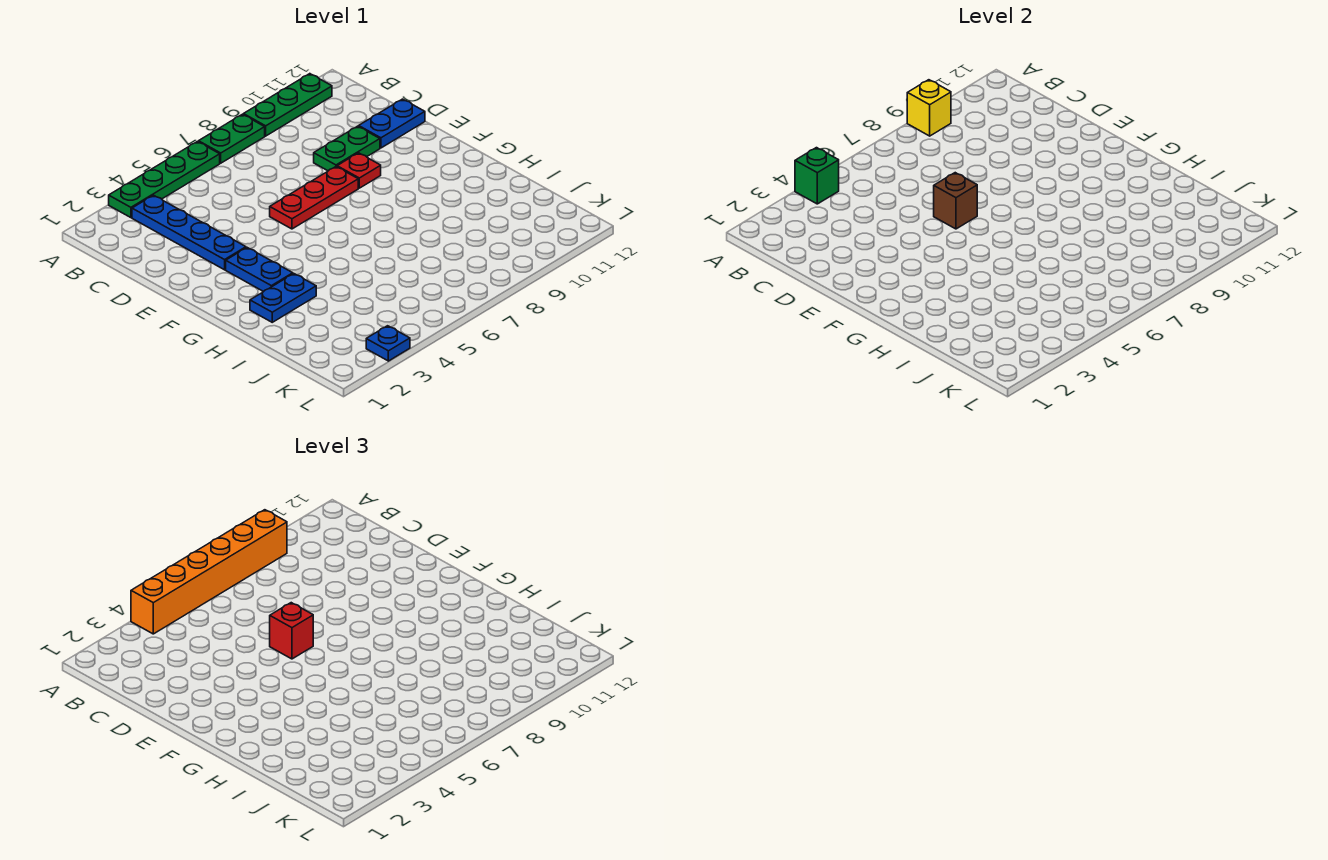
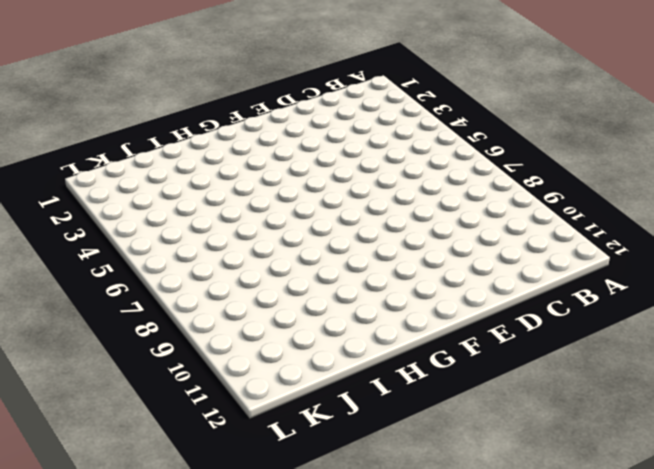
none -> green 1x4 plate [109,142,220,218]
none -> green 1x2 plate [199,114,265,163]
none -> green 1x3 plate [243,74,332,136]

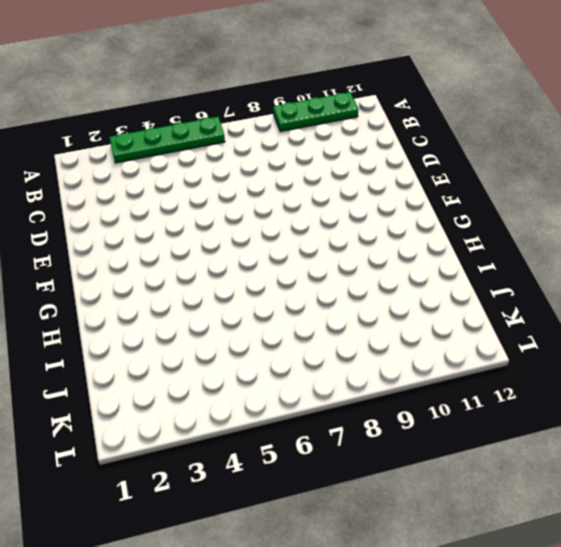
none -> green 1x2 plate [199,114,265,163]
none -> blue 1x4 plate [132,195,246,270]
none -> green 1x2 plate [314,126,380,171]

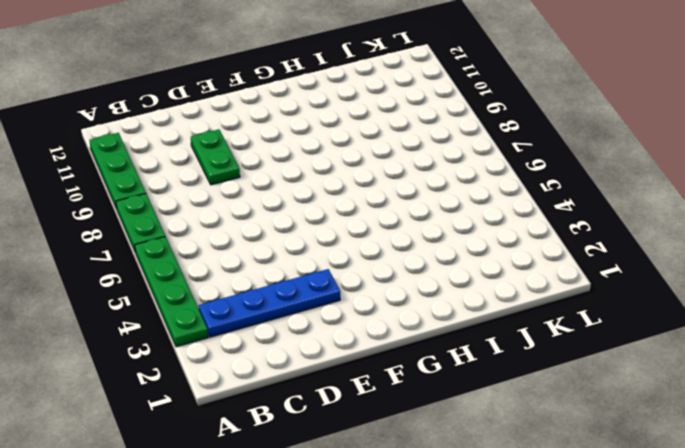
none -> blue 1x2 plate [359,99,425,148]
none -> red 1x3 plate [270,167,358,229]
none -> red 1x1 plate [337,153,381,188]

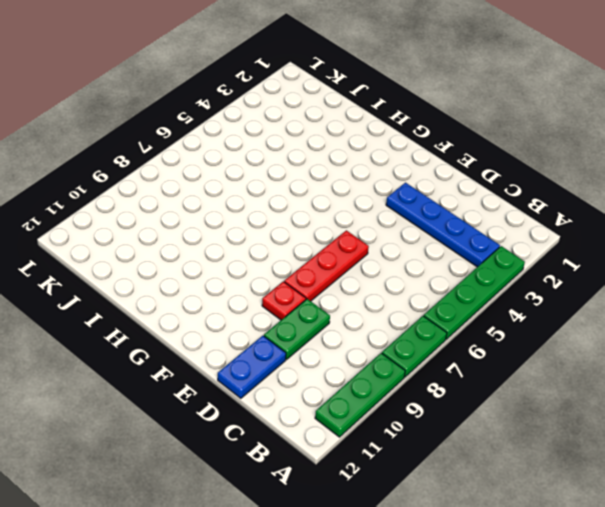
none -> blue 1x2 plate [226,248,293,292]
none -> blue 1x2 plate [250,274,316,322]
none -> blue 1x1 plate [366,326,410,361]

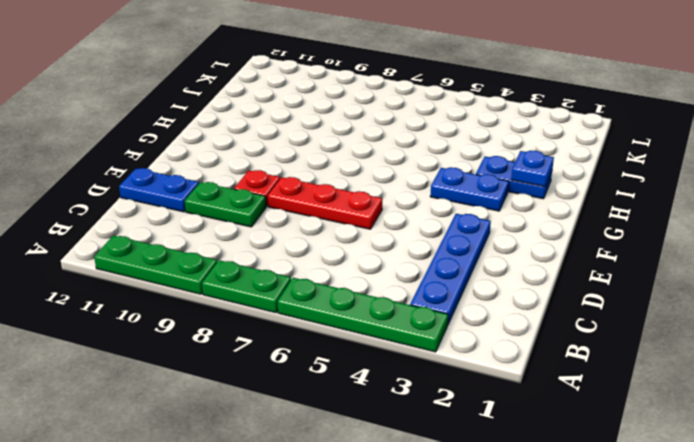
blue 1x2 plate [430,167,509,211] -> blue 1x2 plate turned to [226,248,293,292]
blue 1x1 plate [511,151,554,187] -> blue 1x1 plate moved to [366,326,410,361]
none -> green 1x1 brick [795,148,839,204]
none -> yellow 1x1 brick [907,80,951,136]
none -> brown 1x1 brick [934,173,977,229]

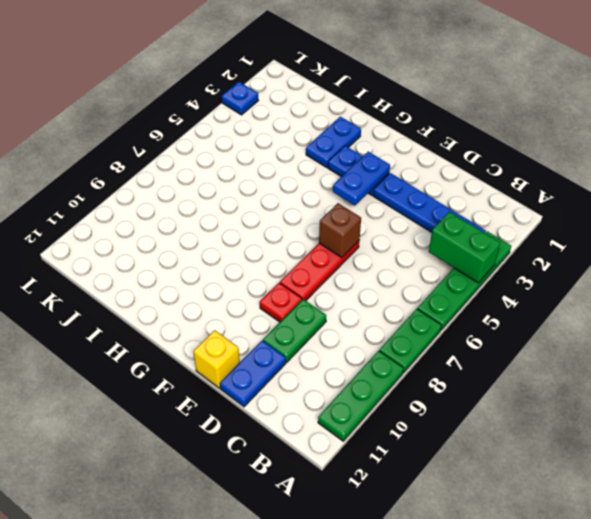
green 1x2 brick [429,212,500,283] -> green 1x1 brick [795,148,839,204]
yellow 1x1 brick [193,330,240,388] -> yellow 1x1 brick moved to [907,80,951,136]
blue 1x2 plate [333,152,390,206] -> none
none -> orange 1x6 brick [131,510,287,634]
none -> red 1x1 brick [270,603,313,659]

